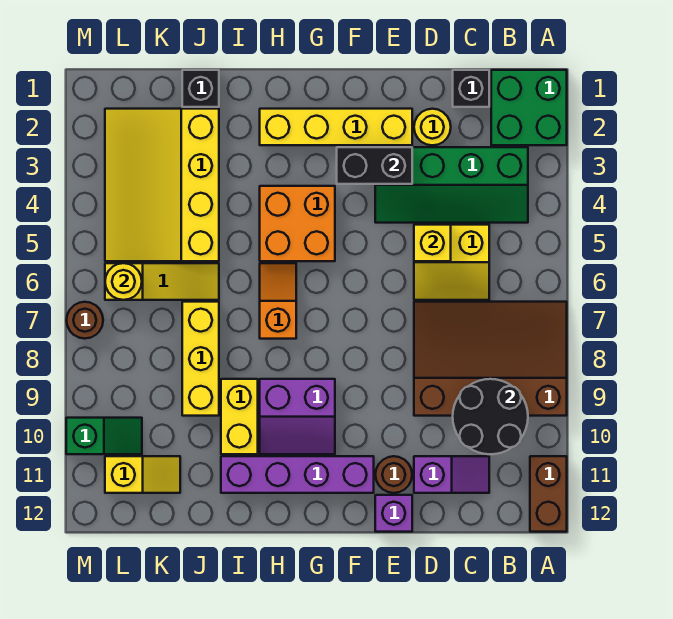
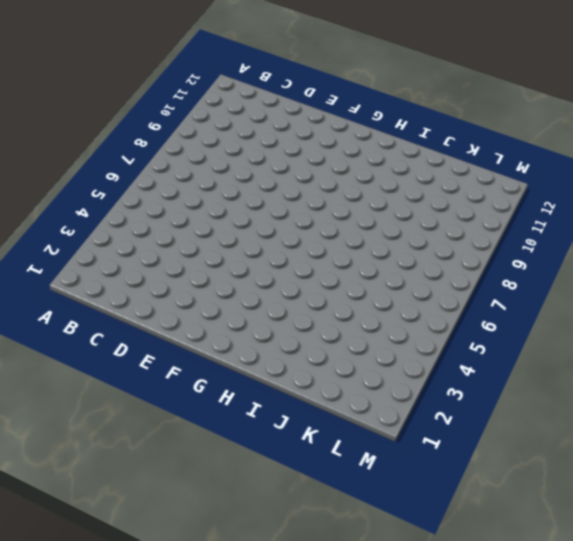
none -> green 2x2 brick [491,70,567,145]
none -> brown 3x4 slope [414,302,567,416]
none -> brown 1x2 brick [530,456,567,532]

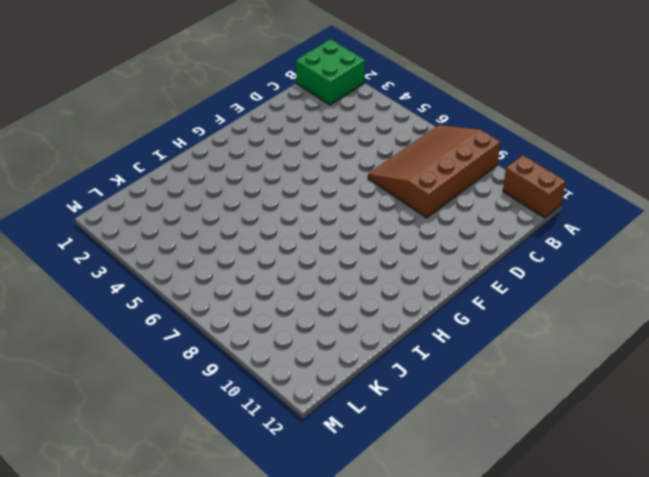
none -> green 2x4 slope [375,147,528,223]
none -> black 1x1 brick [453,70,489,107]
none -> yellow 2x2 slope [414,225,489,300]

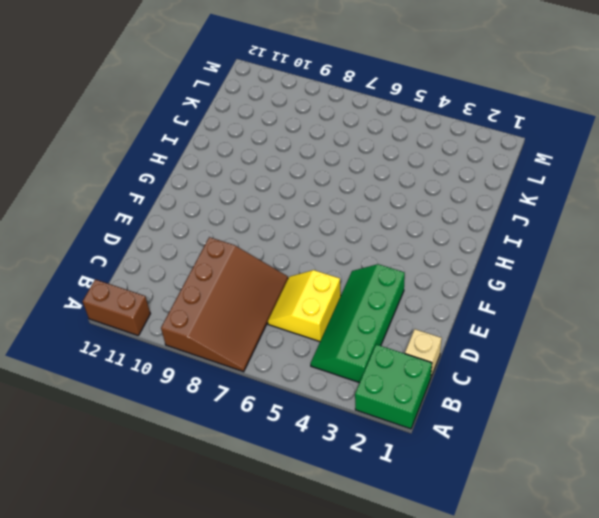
tan 1x1 brick [405,329,442,377] -> black 1x1 brick [453,70,489,107]
none -> purple 1x2 slope [414,456,489,493]
none -> yellow 1x1 round brick [414,109,451,145]
none -> yellow 1x4 brick [260,109,412,145]

